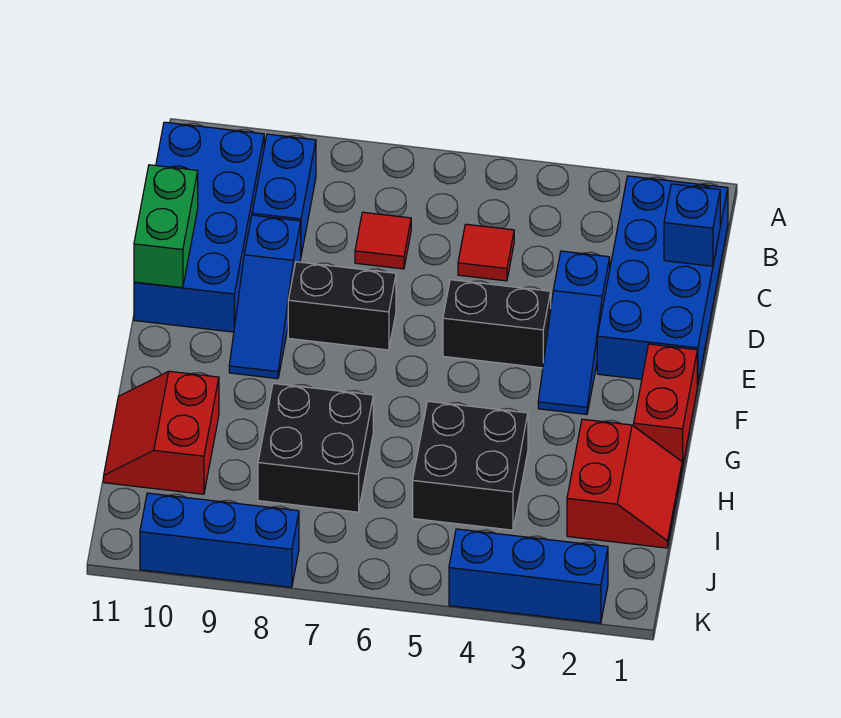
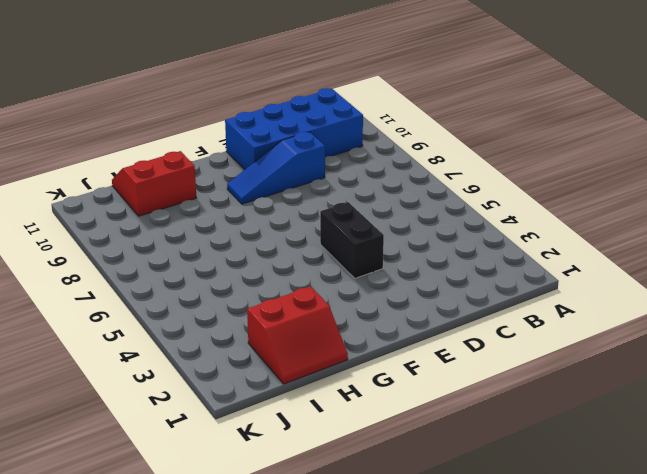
none -> blue 2x4 brick [597,176,728,386]
none -> blue 1x2 brick [252,134,316,255]
none -> red 1x1 tile [458,224,514,281]

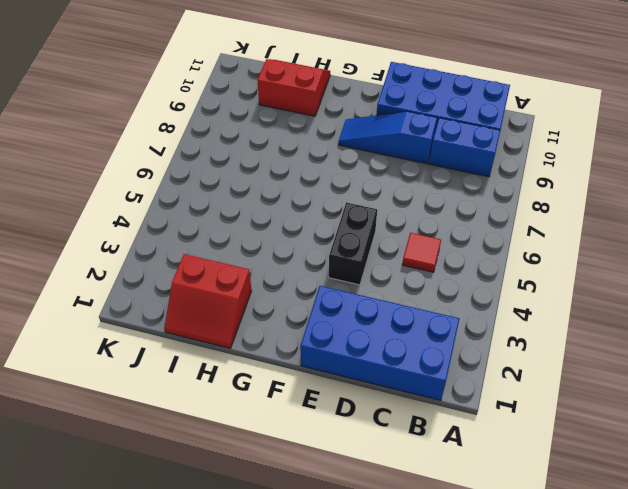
none -> red 1x1 tile [355,212,411,269]
none -> blue 1x3 slope [538,251,610,414]
none -> black 1x2 brick [288,262,396,350]

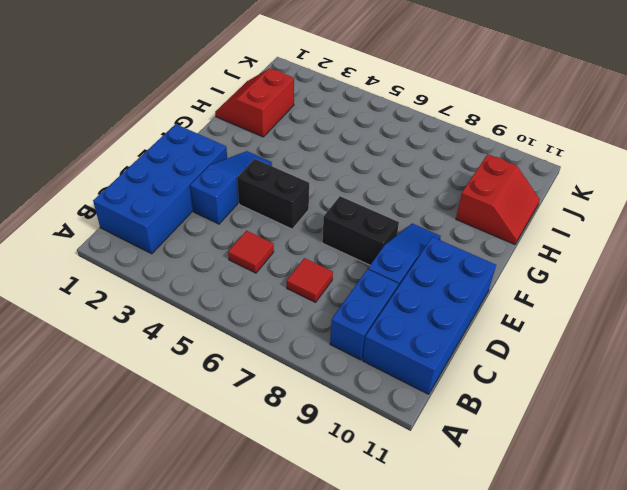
none -> red 1x2 brick [634,344,697,467]
none -> black 2x2 brick [413,401,528,530]
none -> black 2x2 brick [258,383,373,512]

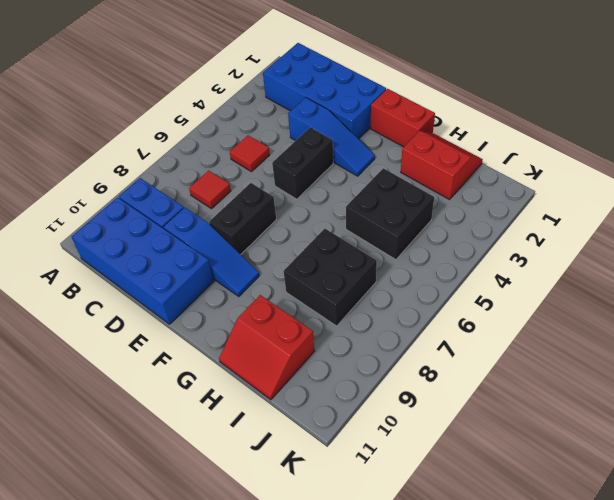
none -> blue 1x3 brick [449,529,608,623]
none -> blue 1x3 brick [140,493,299,587]
none -> blue 1x1 brick [664,184,720,266]

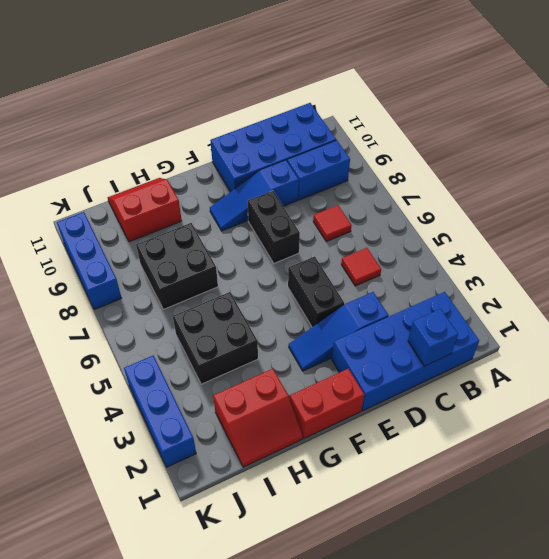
none -> green 1x2 brick [134,165,198,288]

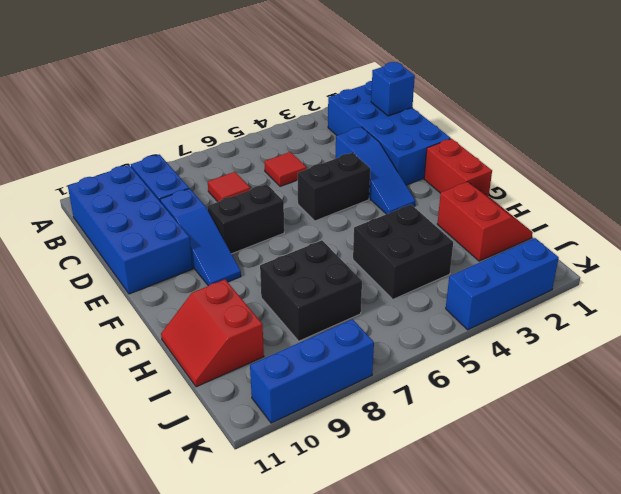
none -> green 1x2 brick [134,165,198,288]

